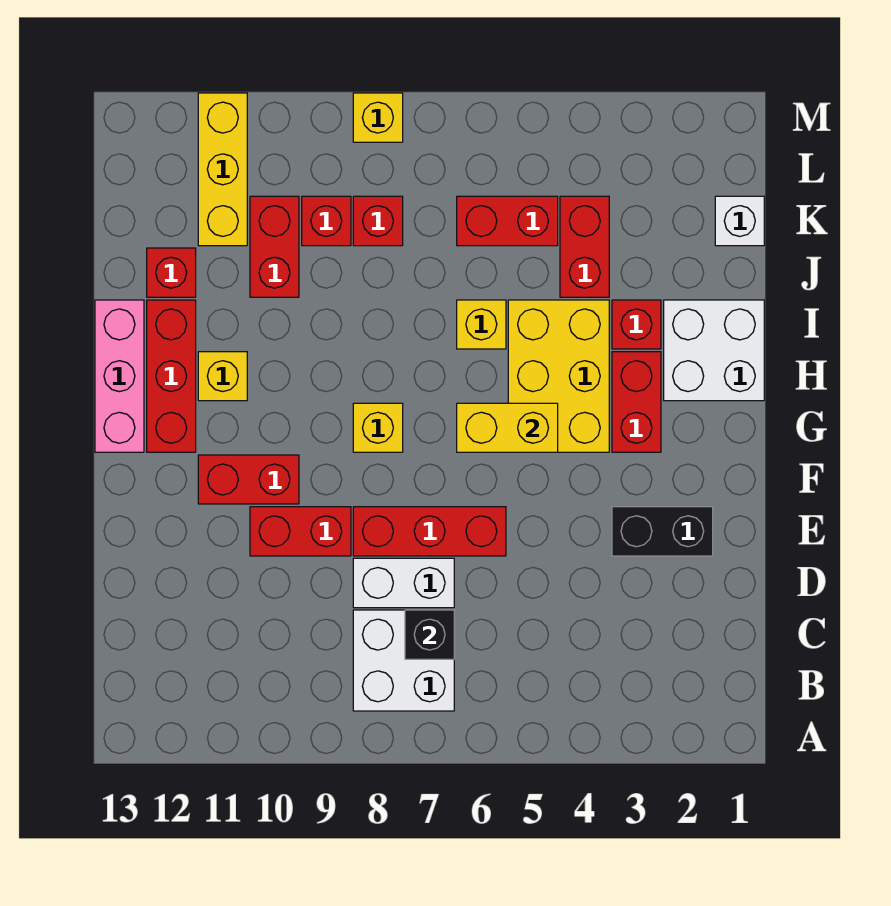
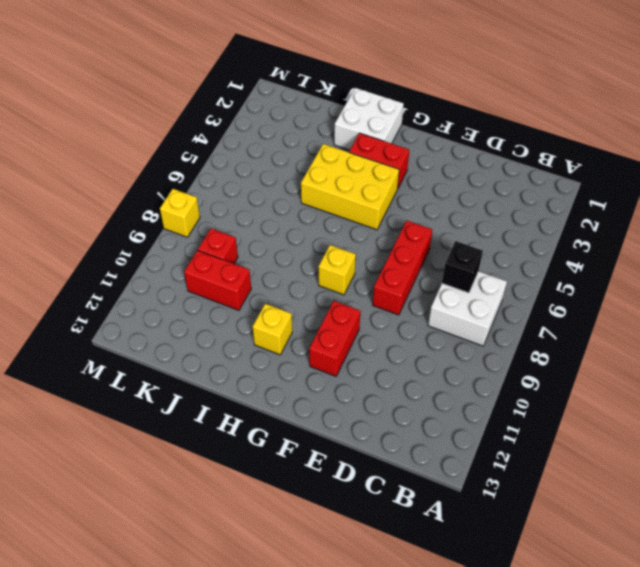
none -> white 1x2 brick [353,558,454,608]
none -> black 1x2 brick [612,507,713,556]
none -> red 1x2 brick [250,507,351,556]

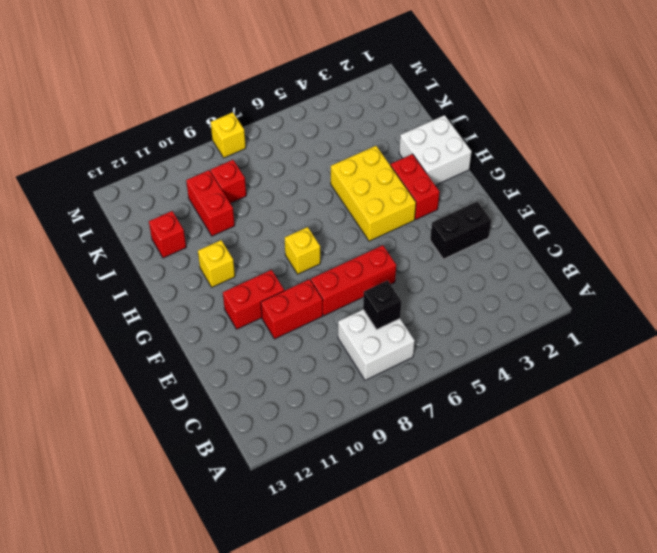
none -> white 1x2 brick [353,558,454,608]
none -> red 1x3 brick [147,300,196,452]
none -> pink 1x3 brick [95,300,144,452]

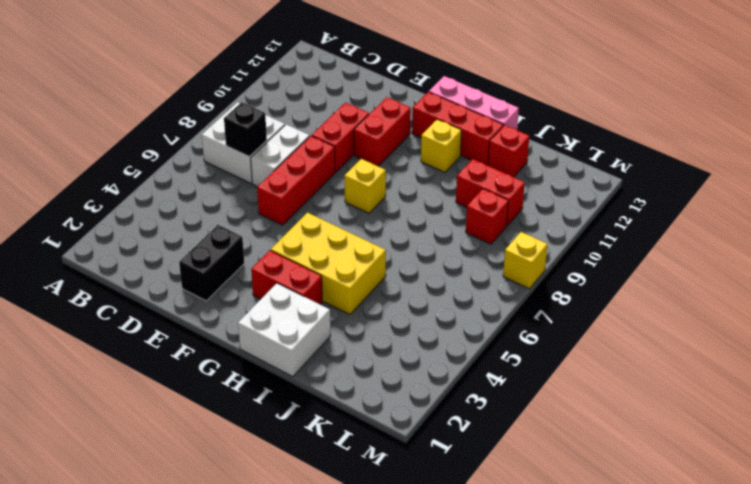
none -> red 1x1 brick [612,300,661,349]
none -> yellow 1x1 brick [457,300,506,349]
none -> red 1x2 brick [560,196,609,297]

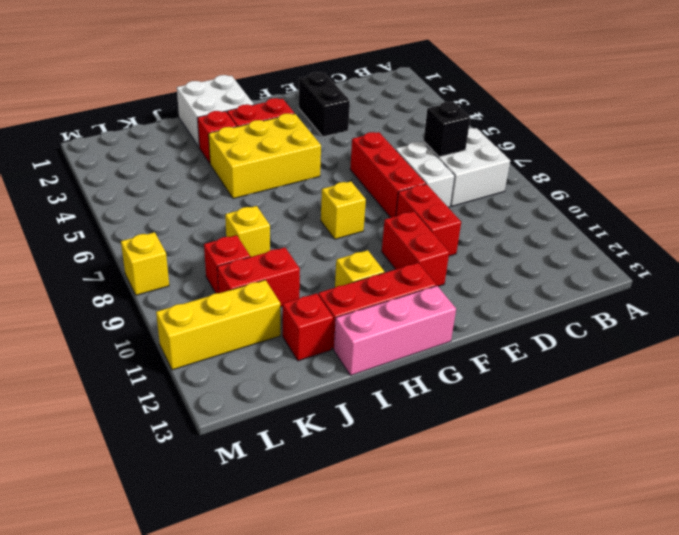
yellow 1x1 brick [225,206,270,257] -> yellow 1x1 brick moved to [457,300,506,349]
none -> red 1x2 brick [560,196,609,297]
none -> white 1x1 brick [715,196,764,246]
none -> red 1x2 brick [457,196,558,246]

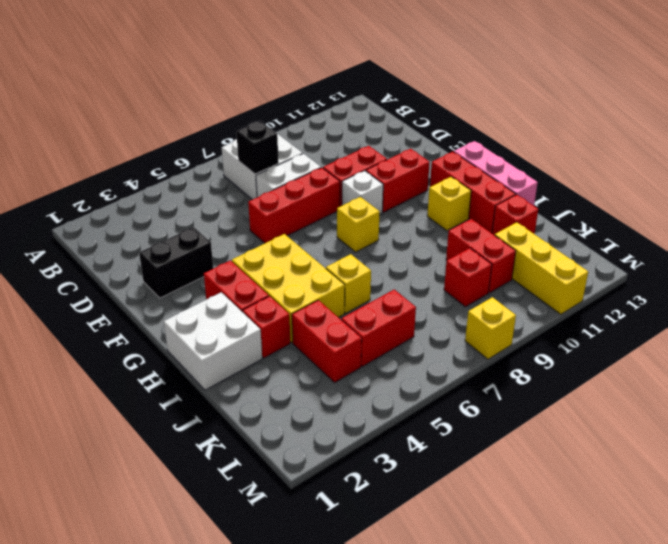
white 1x1 brick [342,171,383,215] -> white 1x1 brick moved to [715,196,764,246]
none -> red 1x1 brick [353,196,403,246]
none -> yellow 1x2 brick [457,403,558,452]

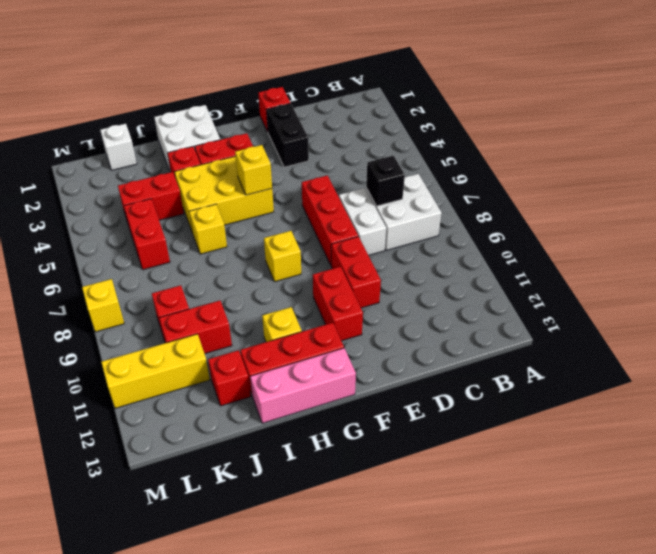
red 1x1 brick [258,87,290,132] -> red 1x1 brick moved to [353,196,403,246]
yellow 1x1 brick [235,145,272,195] -> yellow 1x2 brick [457,403,558,452]

